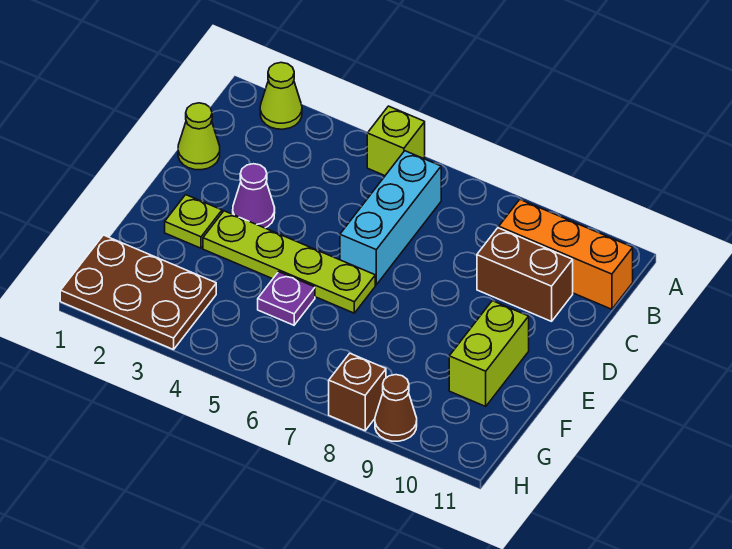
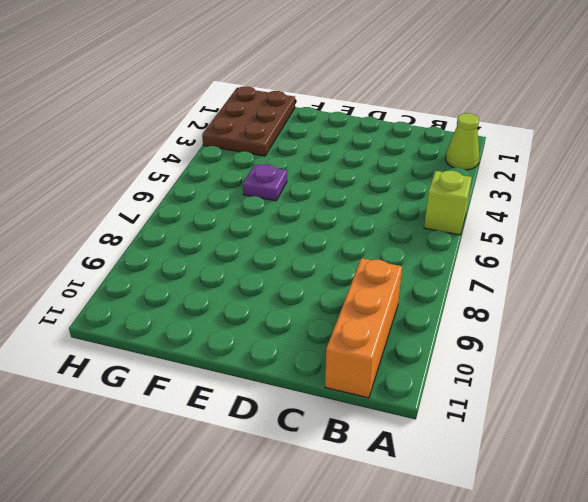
none -> cyan 1x3 brick [340,151,441,285]
none -> lime 1x1 cone [178,103,220,170]
none -> brown 1x2 brick [477,228,573,321]

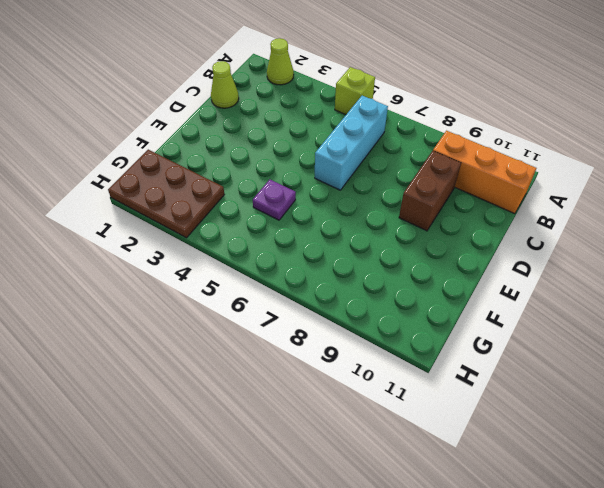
brown 1x2 brick [399,151,461,231] -> brown 1x2 brick turned to [477,228,573,321]
none -> purple 1x1 cone [233,164,275,228]
none -> lime 1x1 plate [165,195,222,248]
none -> lime 1x4 plate [203,211,375,313]

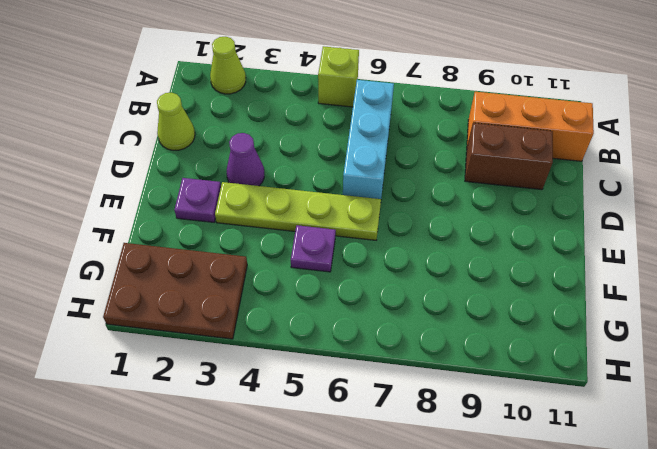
purple 1x1 plate [174,178,221,222] -> lime 1x1 plate [165,195,222,248]
none -> lime 1x2 brick [449,301,529,406]
none -> brown 1x1 brick [329,353,386,431]
none -> brown 1x1 cone [375,375,417,441]

